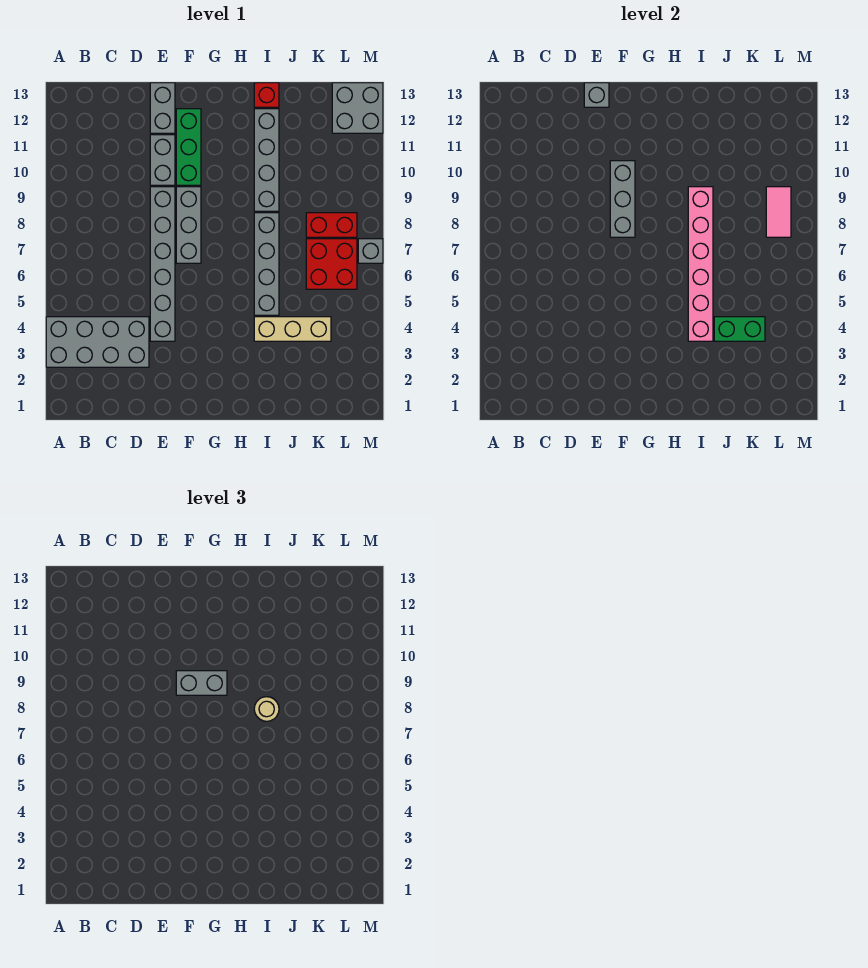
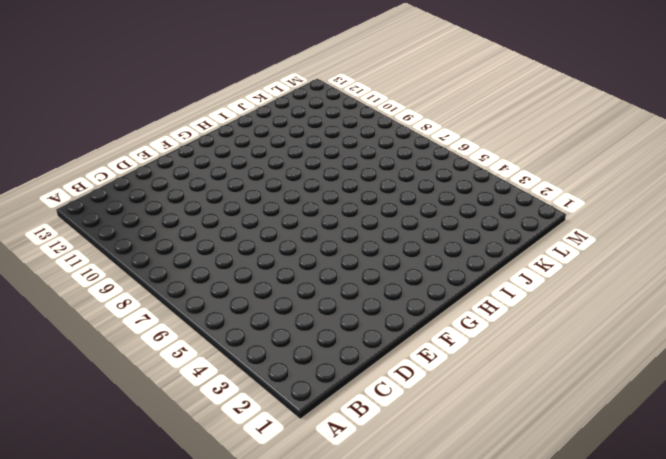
none -> grey 2x4 brick [46,317,149,367]
none -> grey 1x6 brick [150,187,175,341]
none -> grey 1x2 brick [150,135,175,185]

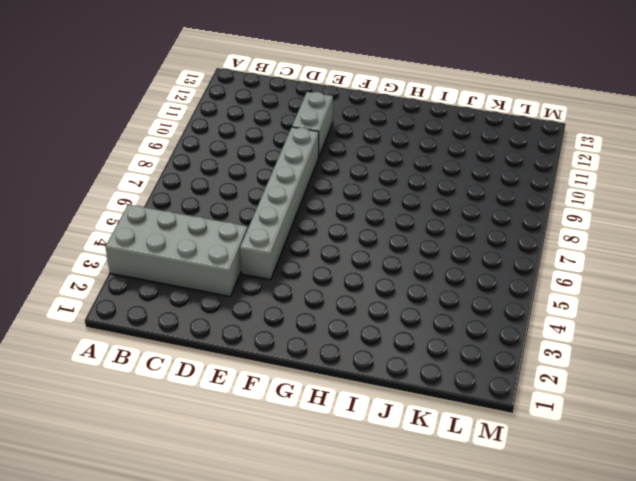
none -> grey 1x2 brick [150,83,175,133]
none -> grey 1x3 brick [176,187,201,263]
none -> green 1x3 brick [176,109,201,185]

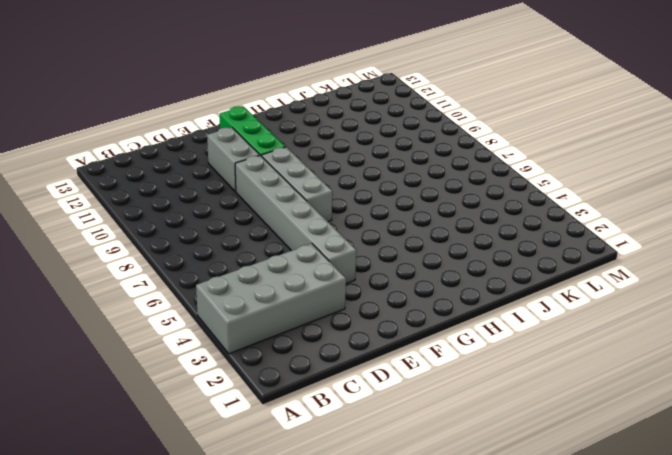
none -> grey 1x2 brick [150,83,175,133]
none -> tan 1x3 brick [254,317,331,341]
none -> grey 1x4 brick [254,213,279,315]

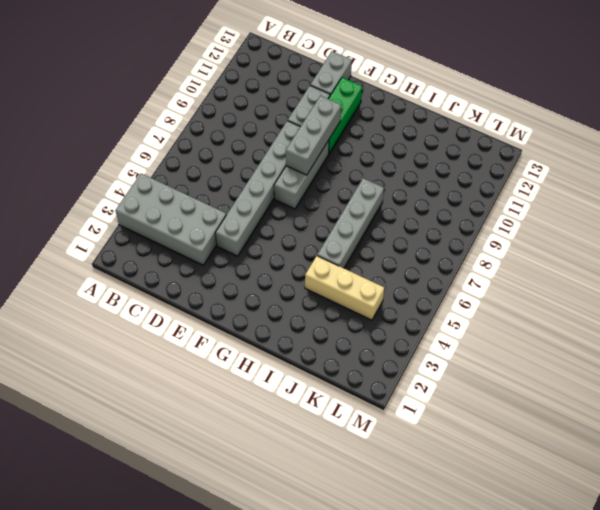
none -> grey 1x4 brick [254,109,279,211]
none -> red 1x1 brick [254,83,279,107]
none -> red 2x2 brick [306,239,357,289]

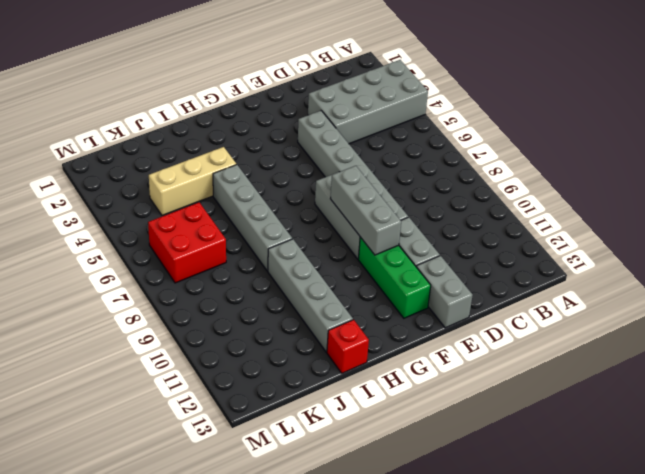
none -> red 1x2 brick [306,213,357,237]
none -> grey 2x2 brick [332,83,383,133]
none -> grey 1x1 brick [358,239,383,263]

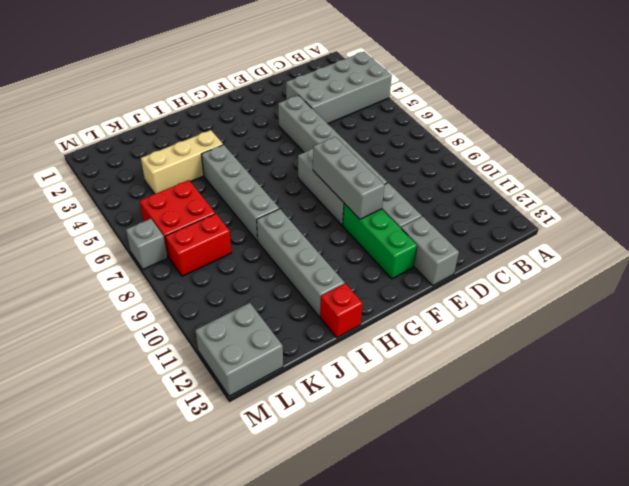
none -> grey 1x1 brick [584,83,609,107]
none -> pink 1x6 brick [688,187,713,341]
none -> green 1x2 brick [714,317,765,341]

